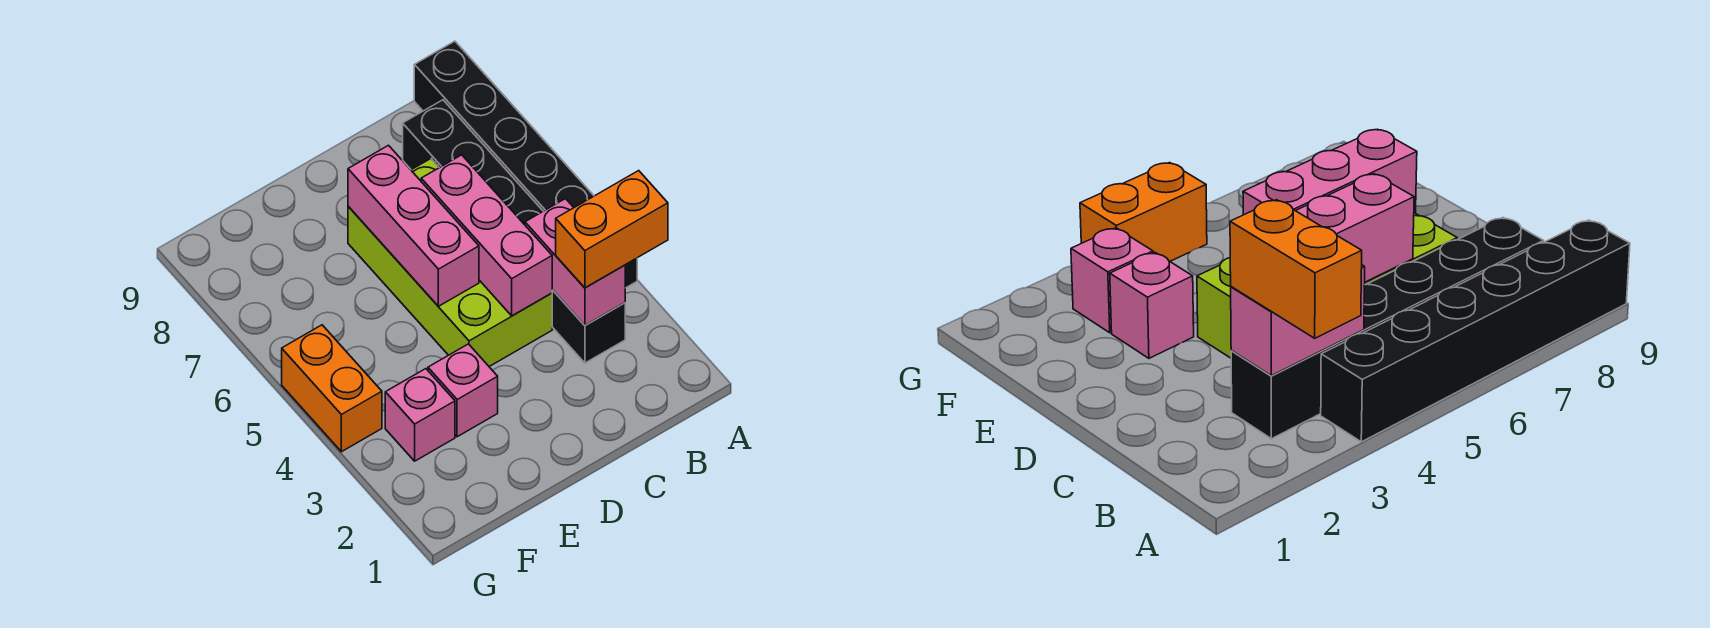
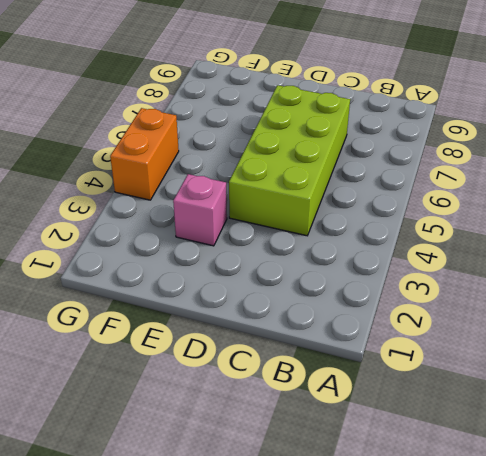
none -> black 1x6 brick [414,41,637,288]
none -> black 1x6 brick [403,100,625,363]

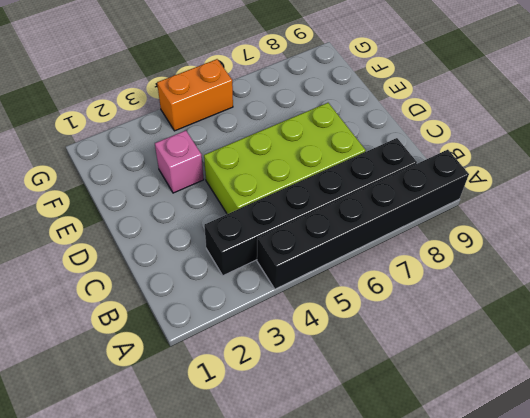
none -> pink 1x1 brick [385,369,455,461]
none -> pink 1x2 brick [525,199,625,325]

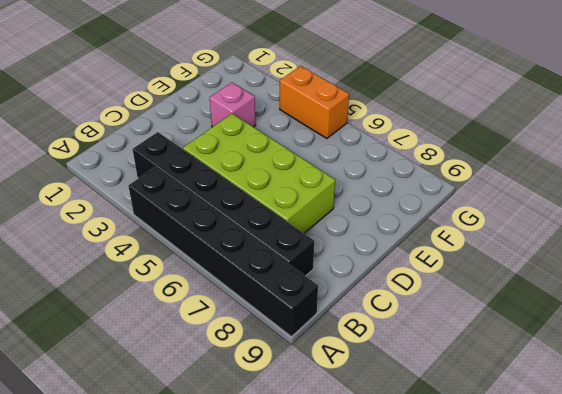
none -> pink 1x1 brick [385,369,455,461]
none -> pink 1x2 brick [525,199,625,325]

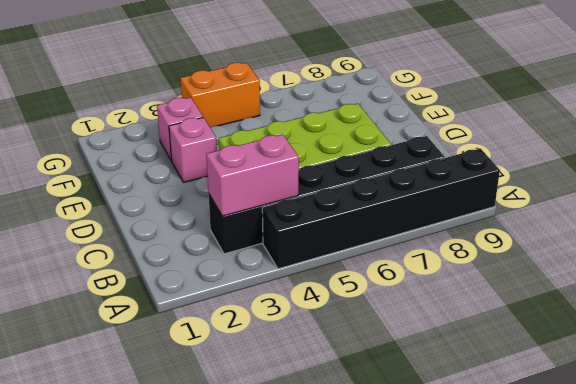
none -> pink 1x3 brick [421,155,552,316]
none -> pink 1x3 brick [348,145,479,306]

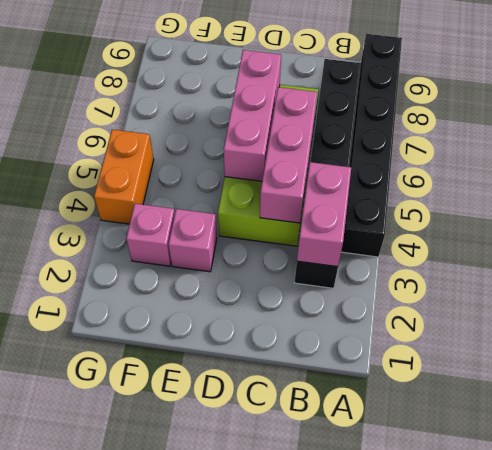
none -> orange 1x2 brick [556,171,668,288]

